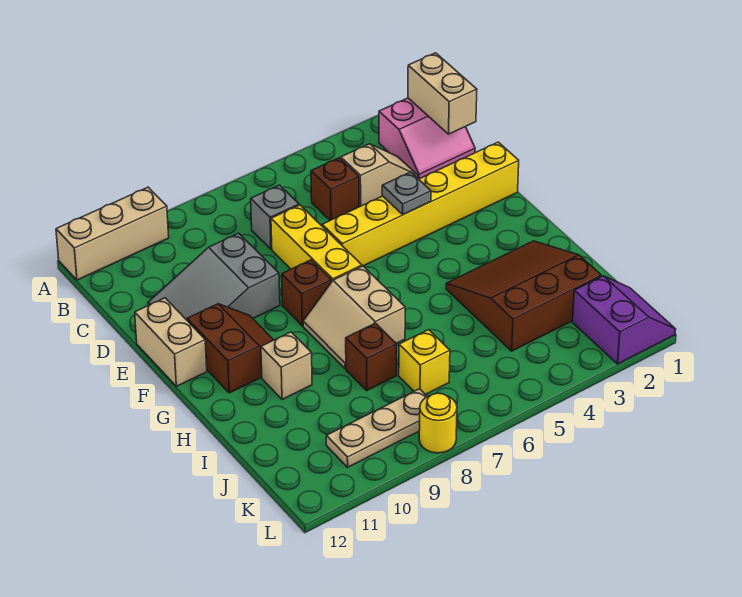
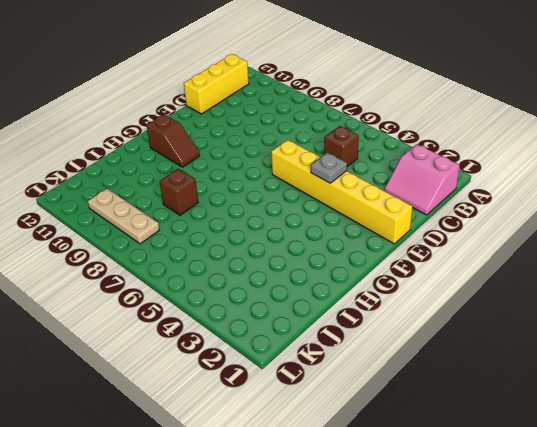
yellow 1x3 brick [184,54,249,114] -> yellow 1x3 brick moved to [271,205,362,282]
brown 1x2 slope [147,114,200,167] -> brown 2x2 slope [187,304,273,393]
none -> tan 1x3 brick [56,187,169,280]
none -> tan 1x2 slope [341,144,418,207]
none -> grey 1x1 brick [251,185,299,249]

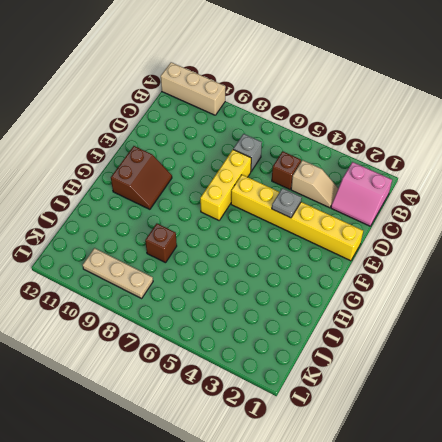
none -> grey 2x3 slope [148,233,280,320]
none -> tan 1x2 brick [135,298,207,386]
none -> brown 1x1 brick [282,260,331,326]

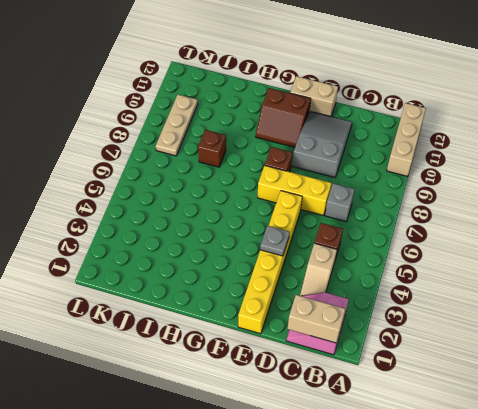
none -> tan 2x2 slope [303,266,405,369]
none -> brown 3x3 slope [446,241,601,351]
none -> tan 1x1 brick [261,332,312,400]

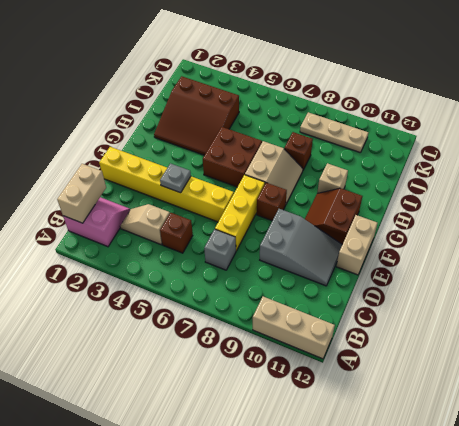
brown 2x2 brick [203,127,262,187] -> none
none -> yellow 1x1 brick [399,330,450,395]
none -> purple 2x2 slope [572,276,676,364]
none -> yellow 1x1 round brick [419,393,457,453]

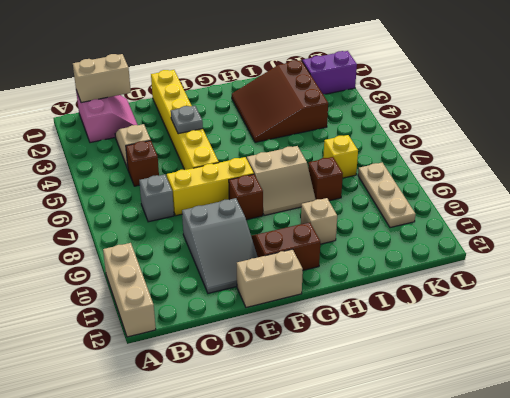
none -> yellow 1x1 round brick [419,393,457,453]

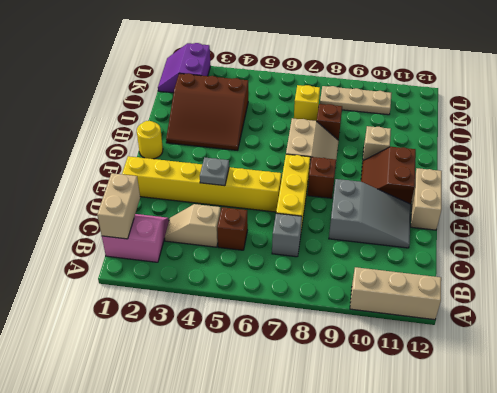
yellow 1x1 round brick [137,121,163,159] -> yellow 1x1 round brick moved to [419,393,457,453]

